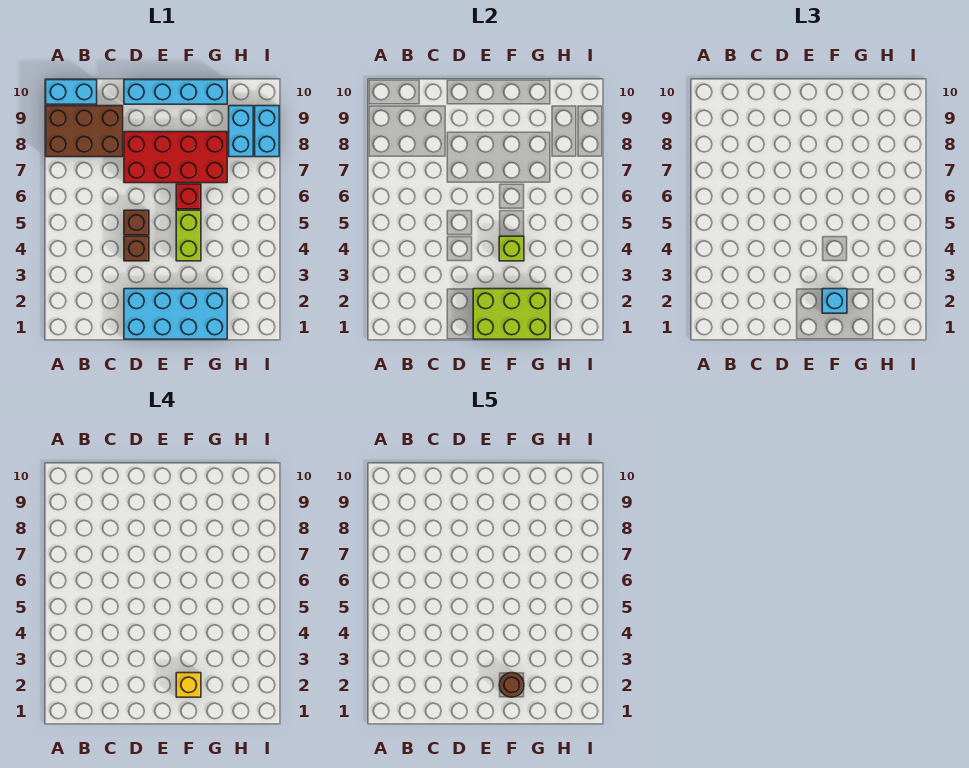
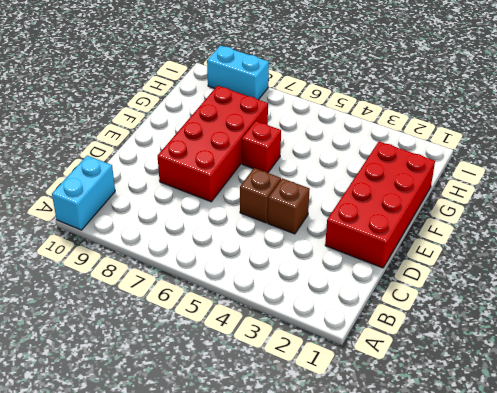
red 2x4 brick [325,142,435,268] -> cyan 2x4 brick [124,289,227,339]
none -> brown 2x3 brick [46,106,123,157]
none -> cyan 1x4 brick [124,80,227,104]
none -> lime 1x2 brick [176,210,201,261]

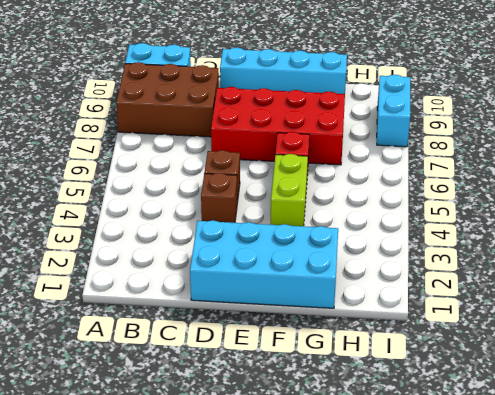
none -> cyan 1x2 brick [229,106,253,157]
none -> lime 2x3 brick [473,289,550,339]
none -> lime 1x1 brick [499,236,524,261]

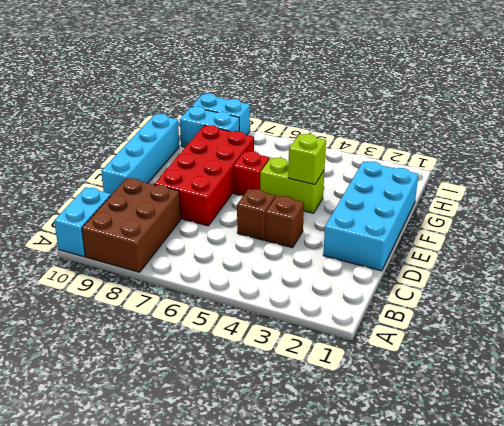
none -> lime 2x3 brick [473,289,550,339]
none -> cyan 1x1 brick [822,289,847,313]
none -> yellow 1x1 brick [176,673,201,697]

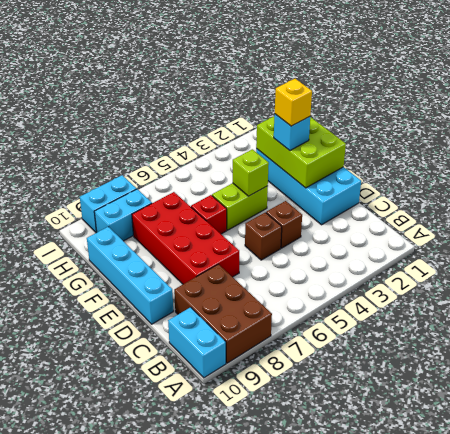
none -> brown 1x1 round brick [499,673,524,697]

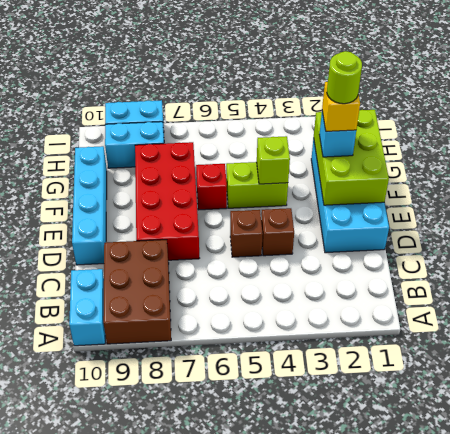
lime 1x1 round brick [327,51,362,104] -> brown 1x1 round brick [499,673,524,697]

